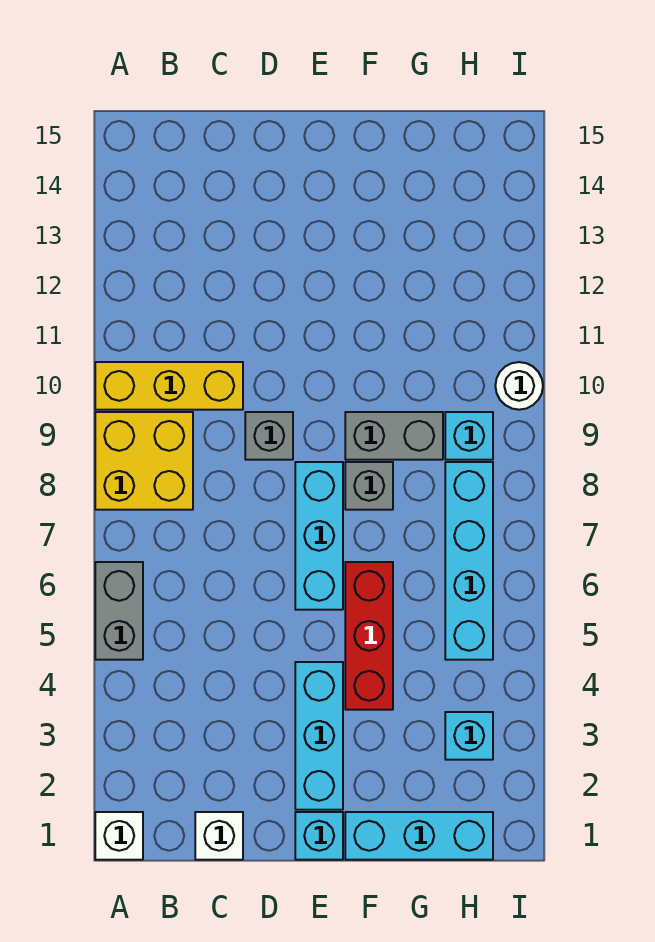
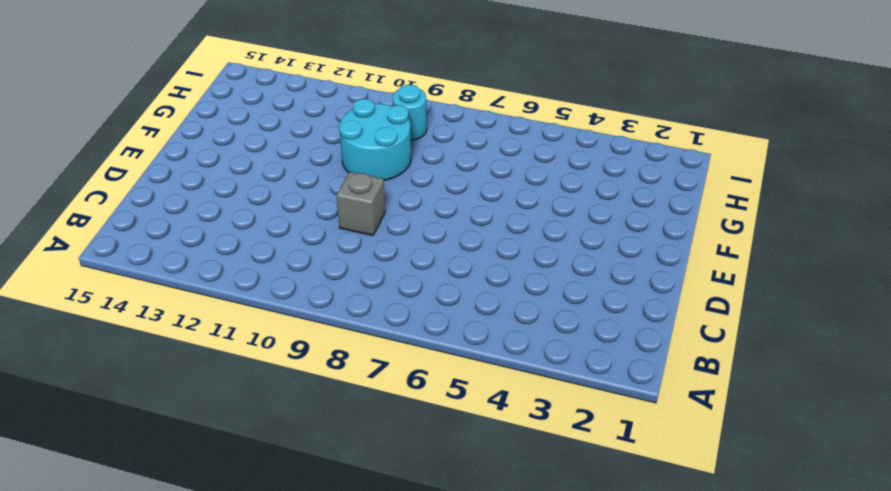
cyan 2x2 round brick [339,99,411,180] -> grey 1x2 brick [345,412,443,460]
cyan 1x1 round brick [393,85,427,140] -> cyan 1x1 brick [445,412,493,460]
none -> white 1x1 brick [95,812,143,860]
none -> grey 1x2 brick [95,562,143,660]
none -> yellow 2x2 brick [95,412,193,510]

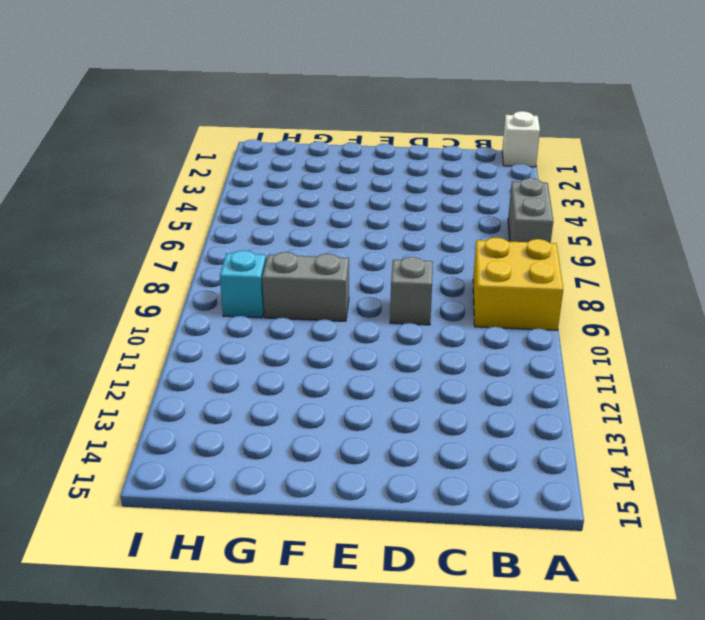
none -> yellow 1x3 brick [95,362,243,410]
none -> white 1x1 brick [195,812,243,860]
none -> cyan 1x1 brick [295,812,343,860]

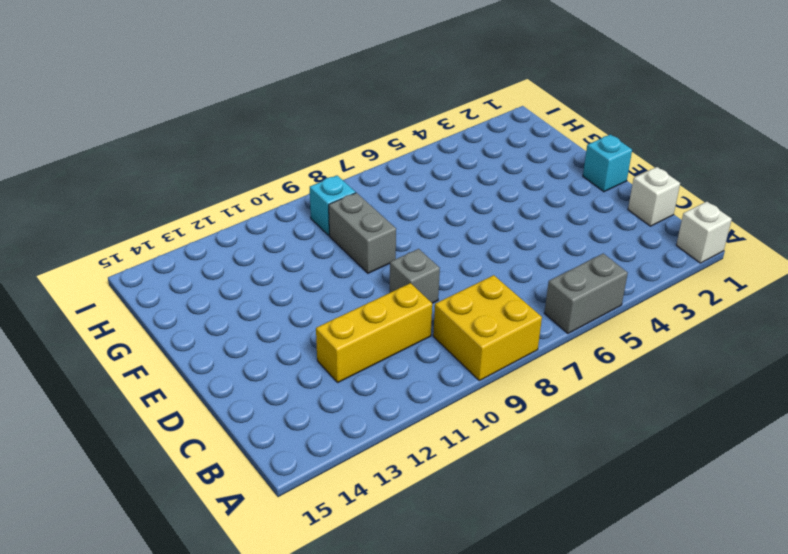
yellow 1x3 brick [316,283,432,382] -> yellow 1x3 brick turned to [95,362,243,410]
none -> cyan 1x3 brick [295,662,343,810]
none -> cyan 1x3 brick [295,462,343,610]
none -> cyan 1x3 brick [345,812,493,860]

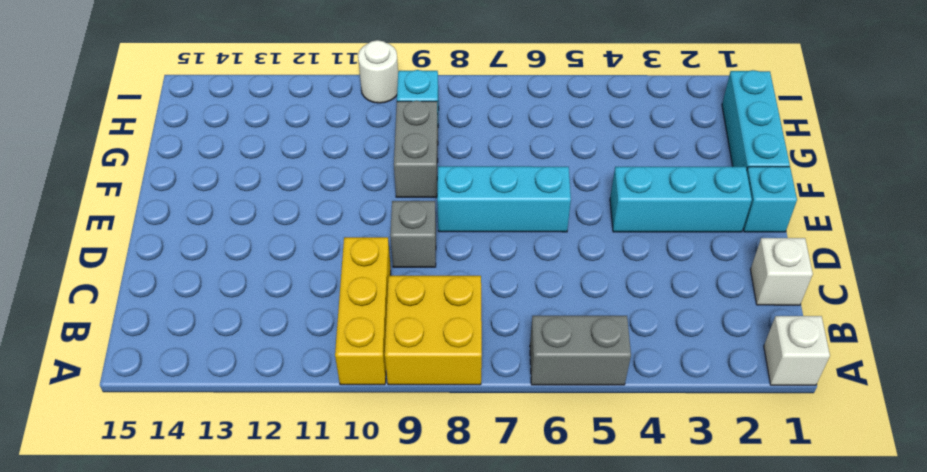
none -> red 1x3 brick [345,562,393,710]
none -> grey 1x1 brick [345,462,393,510]
none -> cyan 1x1 brick [445,712,493,760]

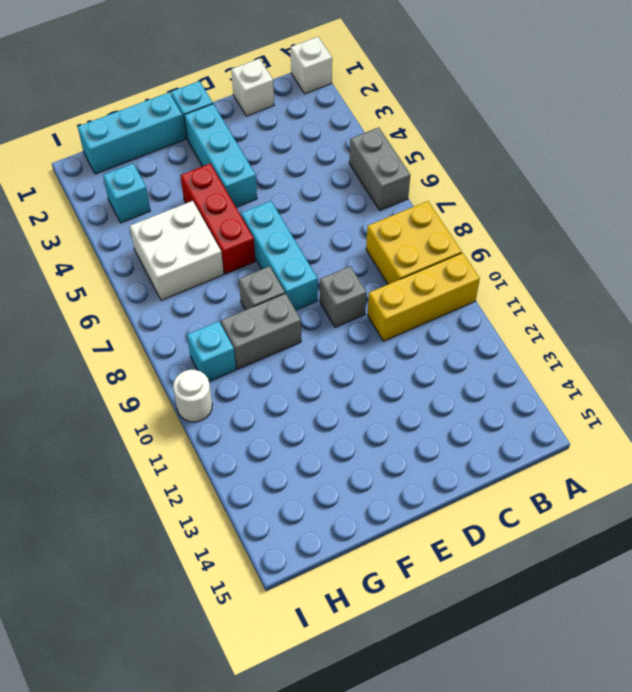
white 2x2 brick [130,201,224,300] -> cyan 1x4 brick [445,462,493,660]

